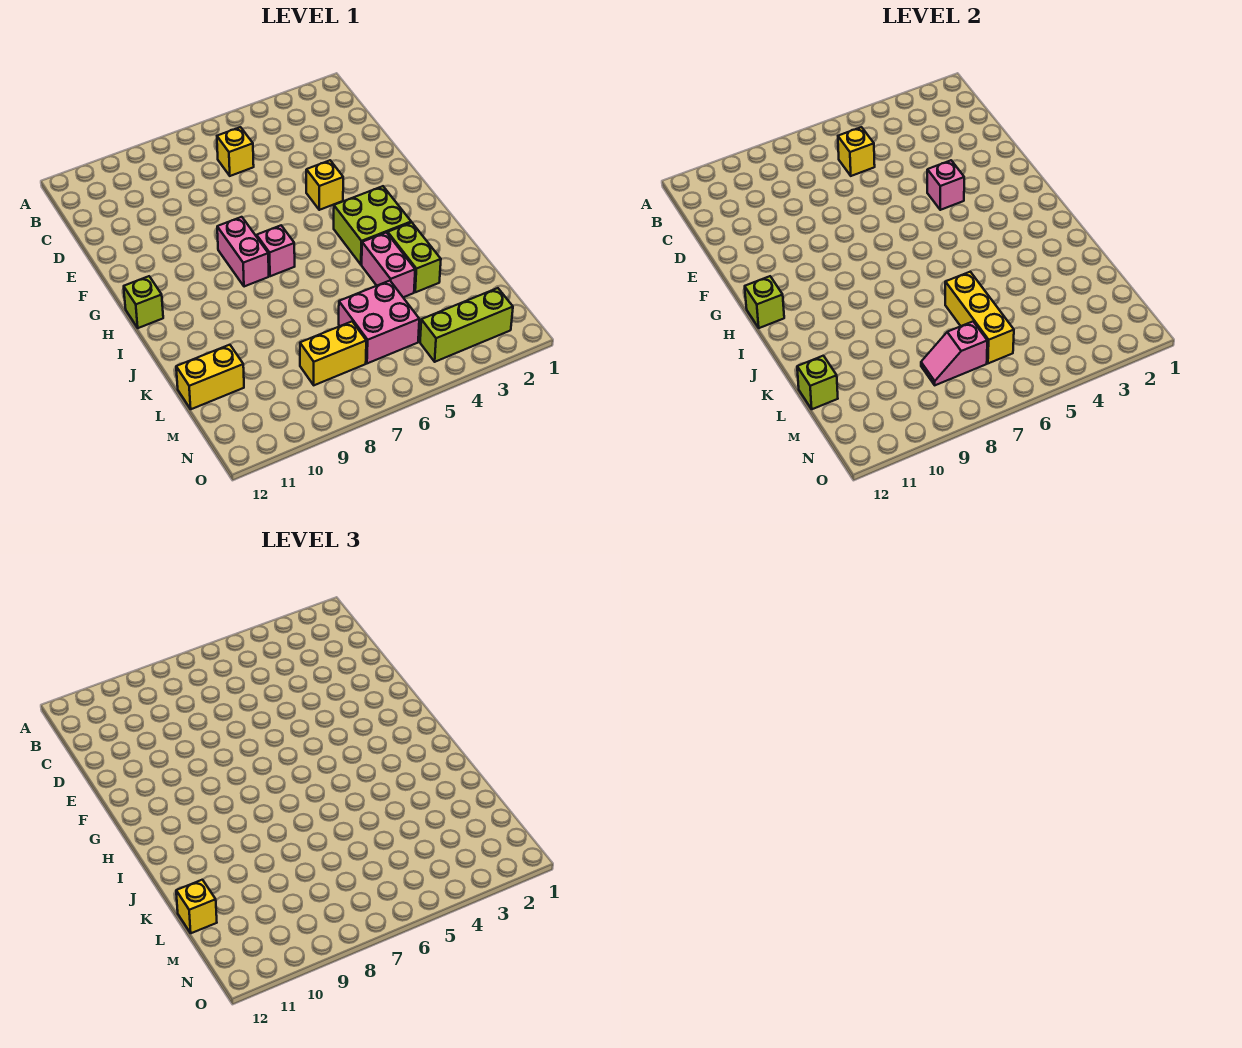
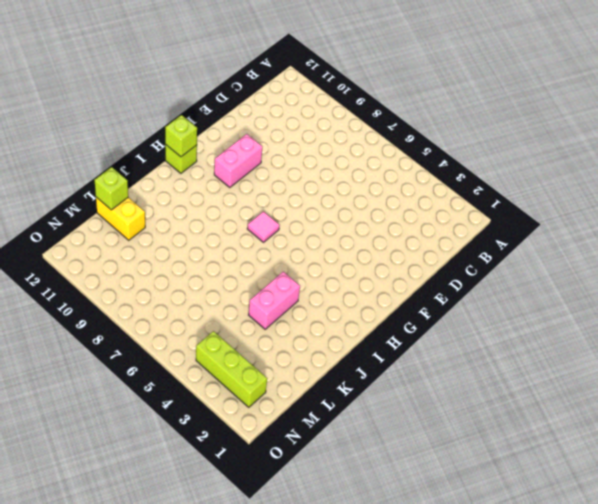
pink 1x2 brick [214,134,262,187] -> pink 1x2 brick moved to [217,217,269,287]
pink 1x1 tile [247,212,280,242] -> pink 1x1 brick [256,226,295,276]
none -> yellow 1x1 brick [217,127,254,176]
none -> yellow 1x1 brick [306,160,343,210]
none -> lime 2x2 brick [334,186,411,265]

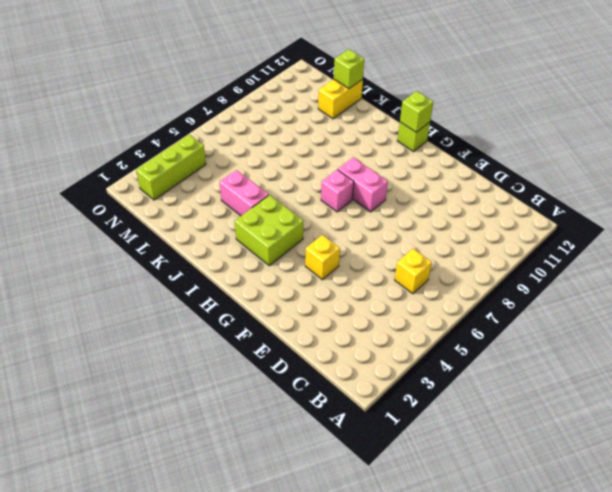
none -> lime 1x2 brick [388,222,441,292]
none -> pink 2x2 brick [339,281,419,363]
none -> yellow 1x2 brick [300,322,366,385]

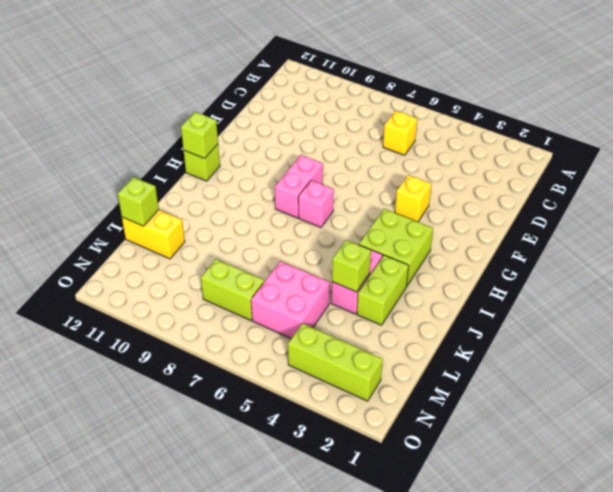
lime 1x1 brick [332,240,371,292] -> none
lime 1x2 brick [201,259,264,320] -> yellow 1x2 brick [300,322,366,385]
none -> yellow 1x1 brick [838,127,875,176]
none -> pink 1x1 brick [927,160,964,210]
none -> yellow 1x3 brick [945,272,1014,363]

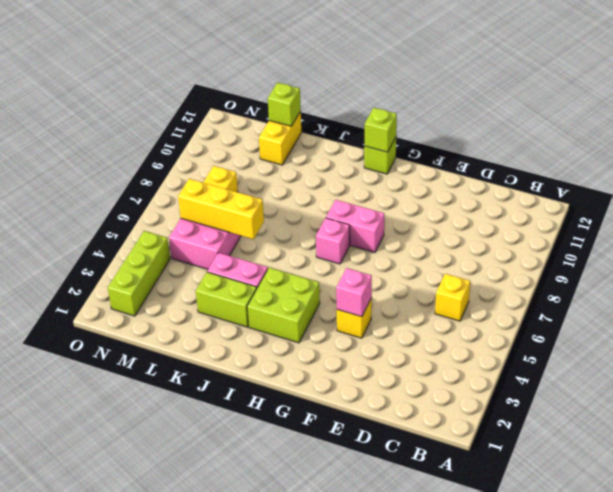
none -> yellow 1x1 brick [838,127,875,176]
none -> pink 1x2 slope [921,322,987,385]
none -> yellow 1x1 brick [176,880,217,933]

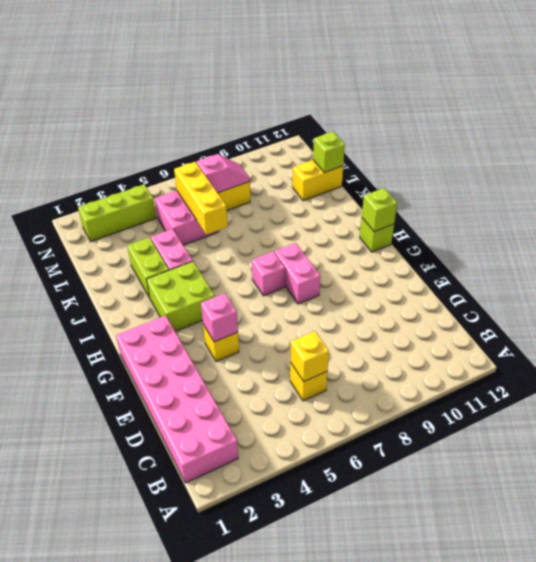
pink 2x6 brick [116,316,238,483] -> none
none -> yellow 1x1 brick [176,880,217,933]

